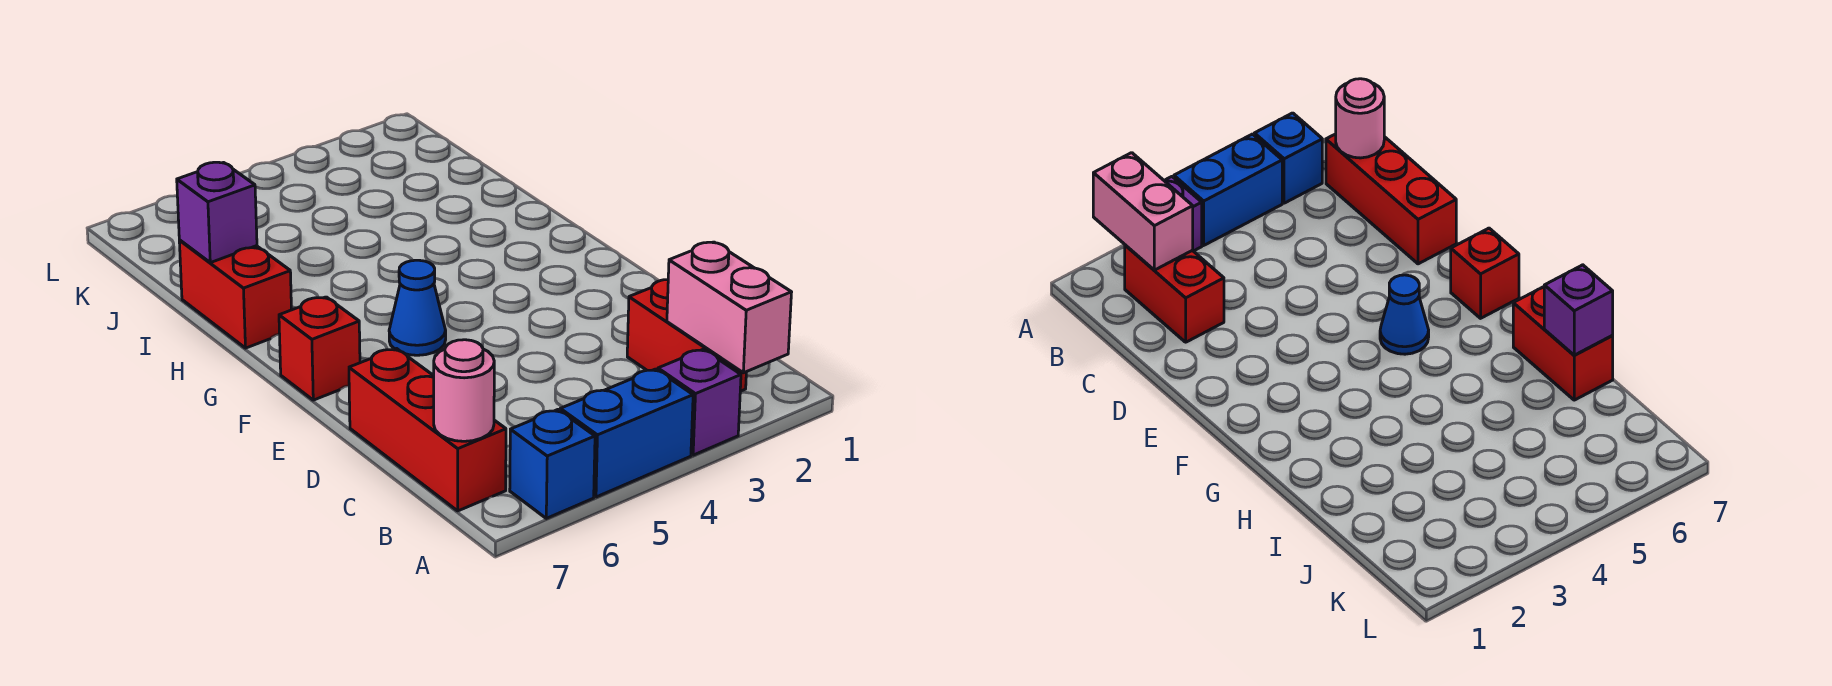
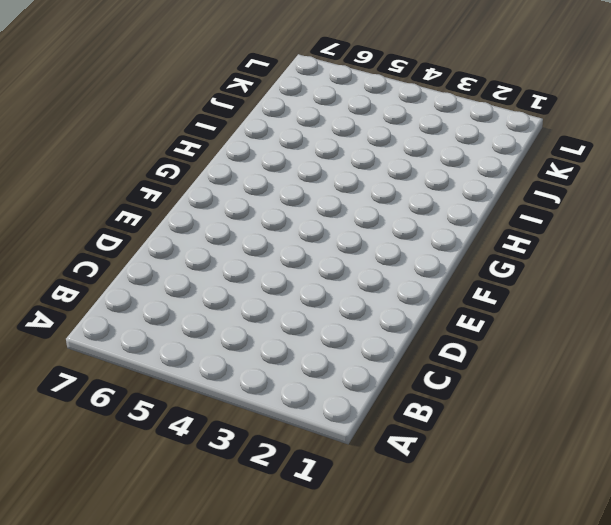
none -> purple 1x1 brick [658,349,741,455]
none -> blue 1x2 brick [560,369,693,497]

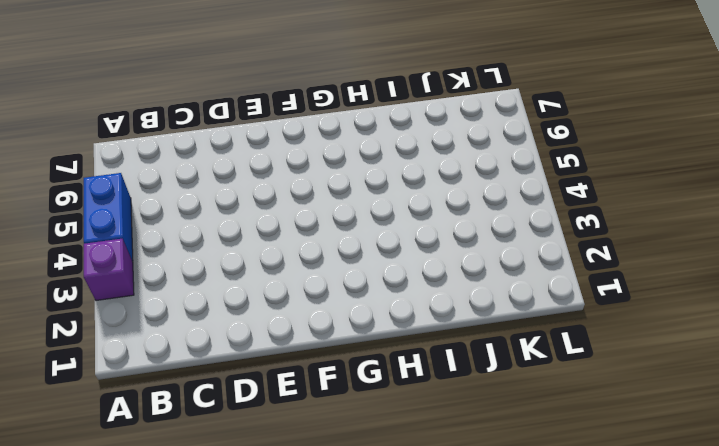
none -> blue 1x1 brick [510,410,595,518]
none -> red 1x2 brick [627,280,746,391]

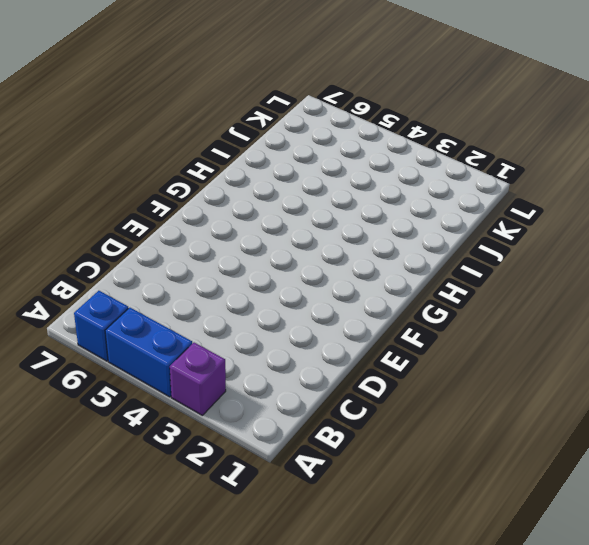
none -> red 1x2 brick [627,280,746,391]
none -> red 1x3 brick [349,349,506,511]

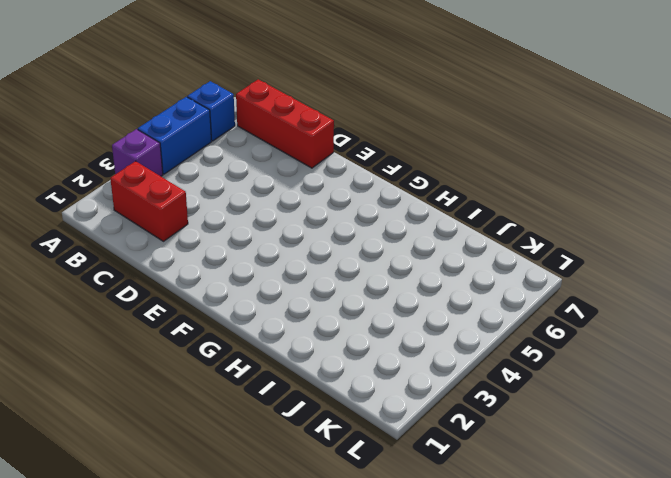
none -> blue 1x1 cone [389,260,446,355]
none -> red 1x1 brick [279,297,360,400]

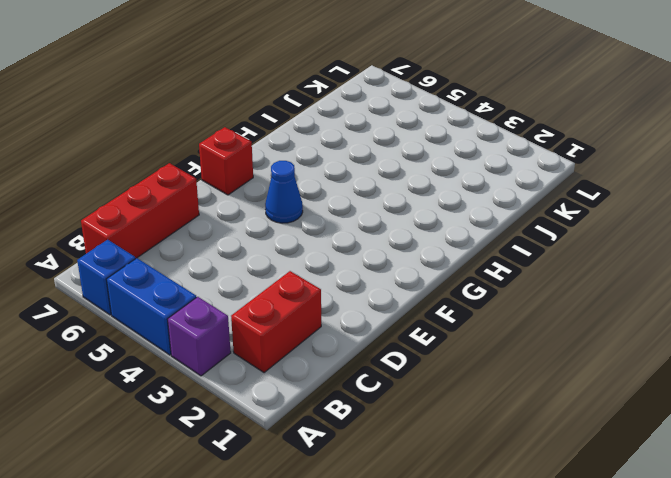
none -> red 1x2 brick [179,240,291,348]
none -> pink 1x2 brick [667,242,792,373]

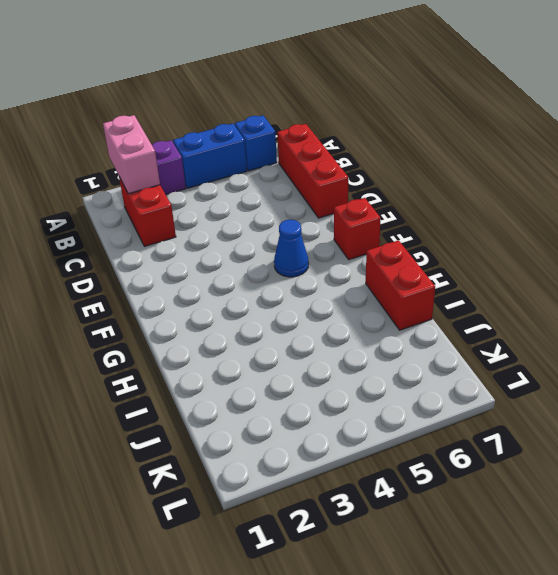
none -> pink 1x1 round brick [434,340,494,441]
none -> purple 1x1 brick [177,162,257,263]

